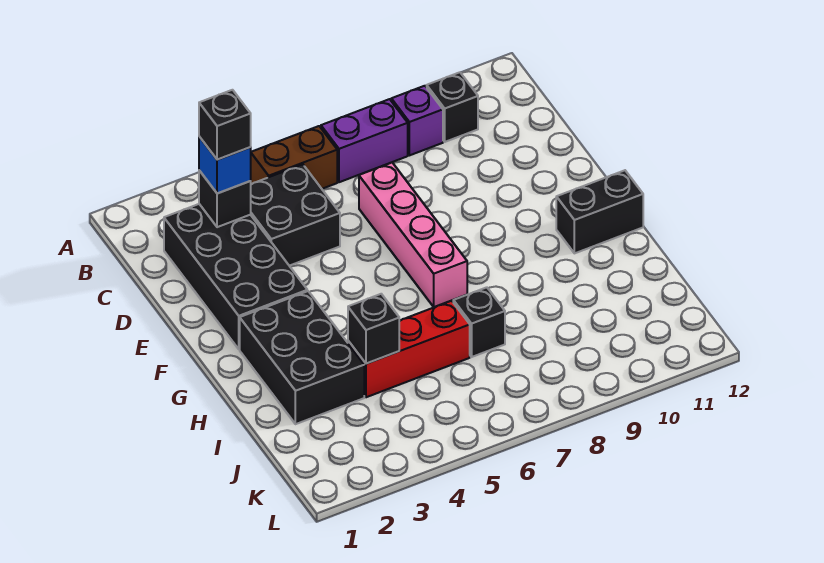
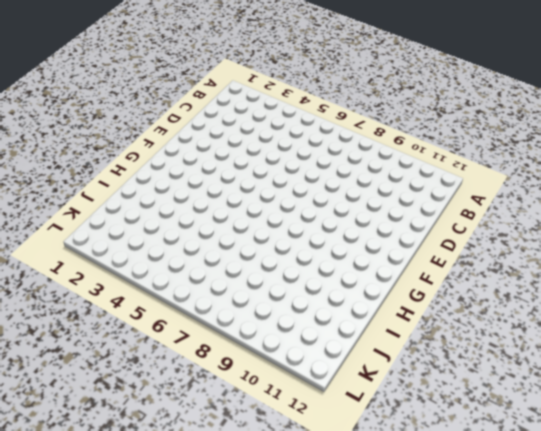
none -> brown 1x2 brick [251,126,337,189]
none -> purple 1x2 brick [321,99,408,182]
none -> purple 1x1 brick [391,86,443,155]

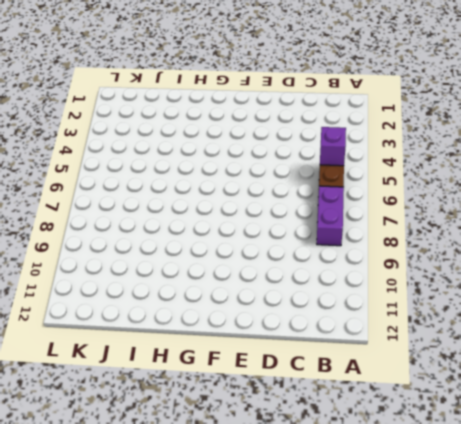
purple 1x1 brick [320,127,346,166] -> purple 1x1 brick moved to [391,86,443,155]
none -> black 1x1 brick [427,72,478,142]
none -> black 2x4 brick [164,204,307,349]
none -> black 2x2 brick [251,164,340,266]

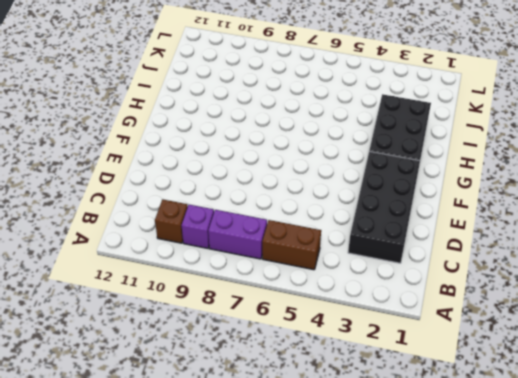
brown 1x1 brick [155,199,188,243] -> black 1x1 brick [427,72,478,142]
none -> black 2x2 brick [251,164,340,266]
none -> pink 1x4 brick [359,163,467,307]
none -> black 1x2 brick [556,170,643,253]

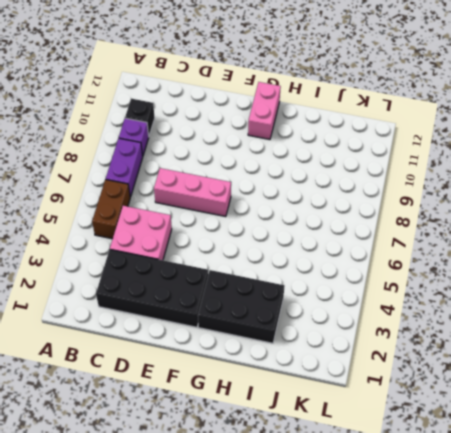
pink 2x2 brick [110,206,172,260] -> black 2x2 brick [251,164,340,266]
pink 1x3 brick [154,168,231,217] -> pink 1x4 brick [359,163,467,307]
pink 1x2 brick [248,82,281,139] -> black 1x2 brick [556,170,643,253]
none -> red 1x3 brick [348,301,470,397]
none -> black 1x1 brick [453,287,505,357]
none -> black 1x1 brick [199,170,251,227]

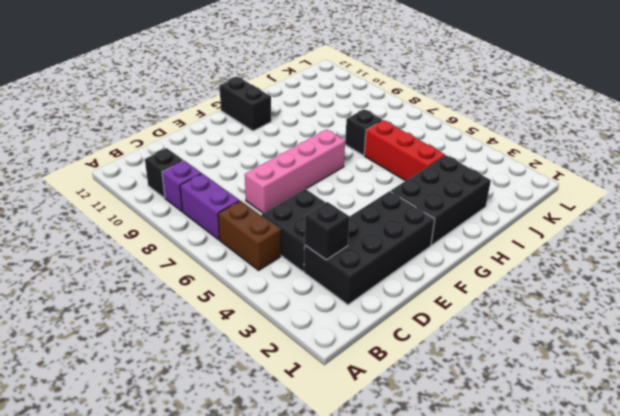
none -> black 1x1 brick [348,294,399,364]
none -> blue 1x1 brick [199,137,251,193]
none -> black 1x1 brick [199,90,251,160]

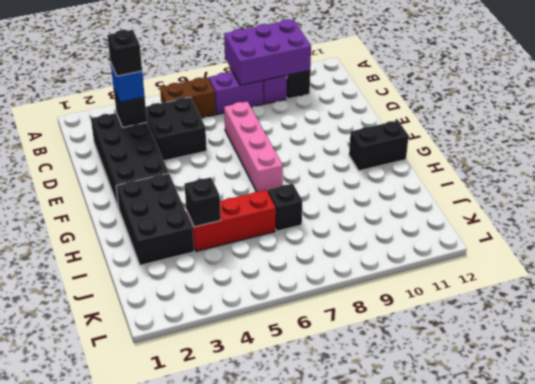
purple 2x3 brick [224,19,311,85] -> none

